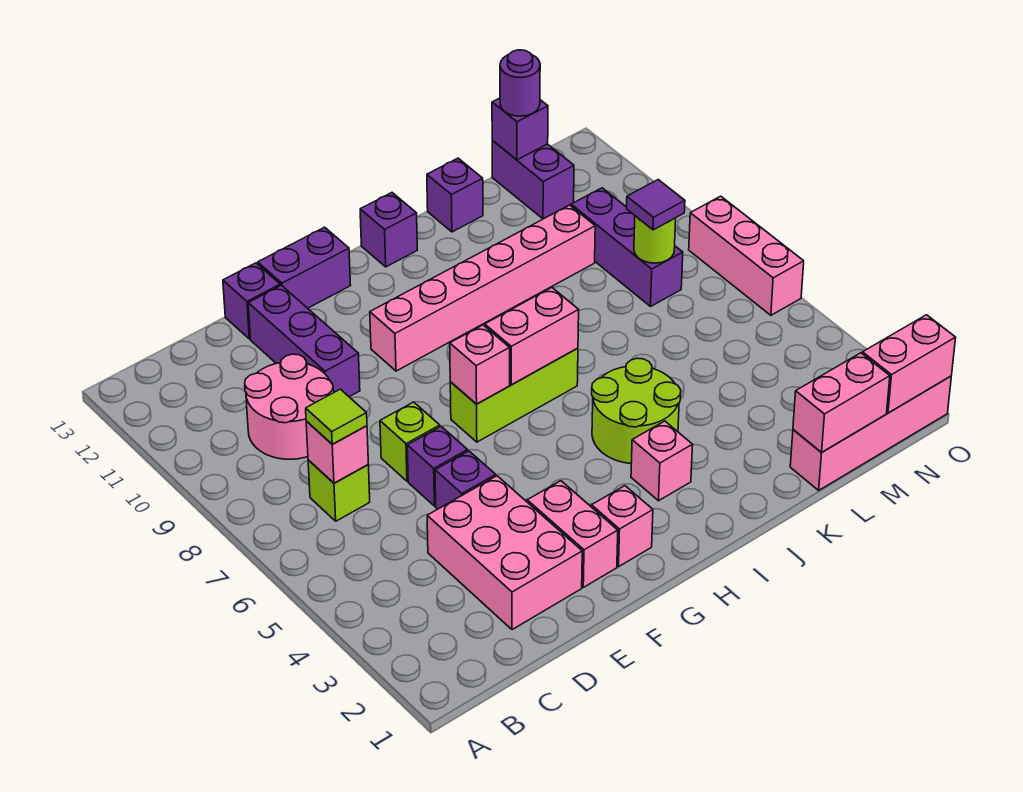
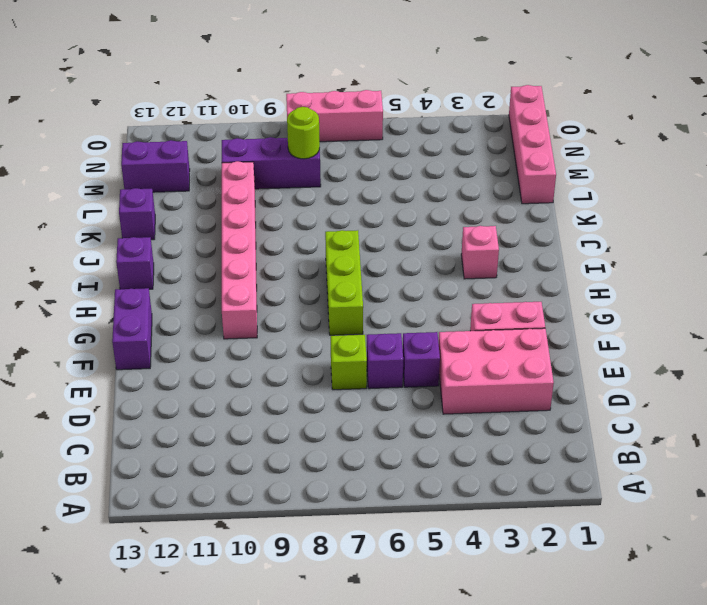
none -> lime 1x1 brick [308,460,370,521]
none -> pink 2x2 round brick [245,354,334,459]
none -> purple 1x3 brick [248,285,360,397]
none -> purple 1x1 brick [223,263,280,339]

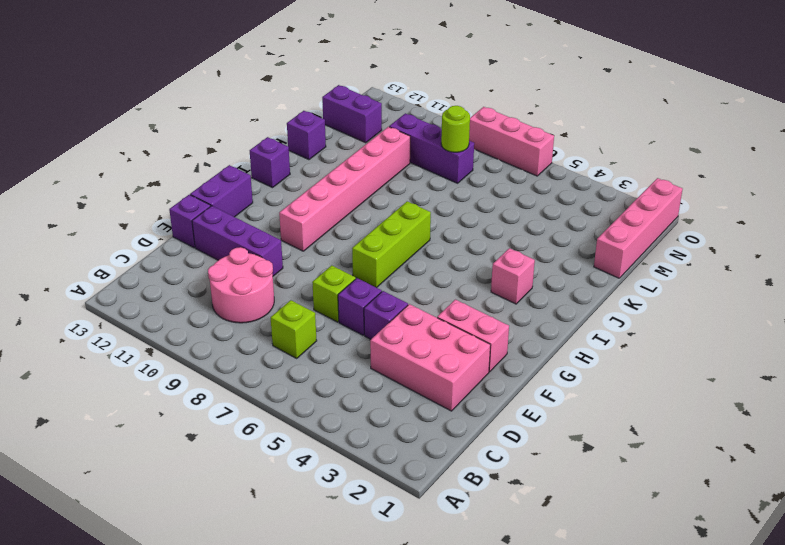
none -> pink 1x1 brick [592,486,653,567]
none -> lime 2x2 round brick [592,358,681,463]
none -> pink 1x1 brick [306,421,368,483]
none -> pink 1x1 brick [450,325,510,404]

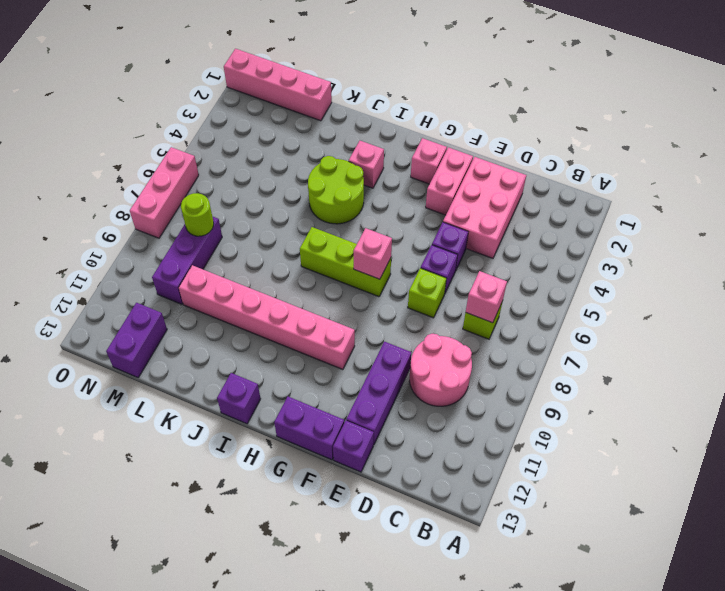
none -> purple 1x1 brick [427,158,483,232]
none -> pink 1x2 brick [485,288,579,385]
none -> pink 1x2 brick [793,353,890,453]
none -> purple 1x1 brick [492,98,548,160]

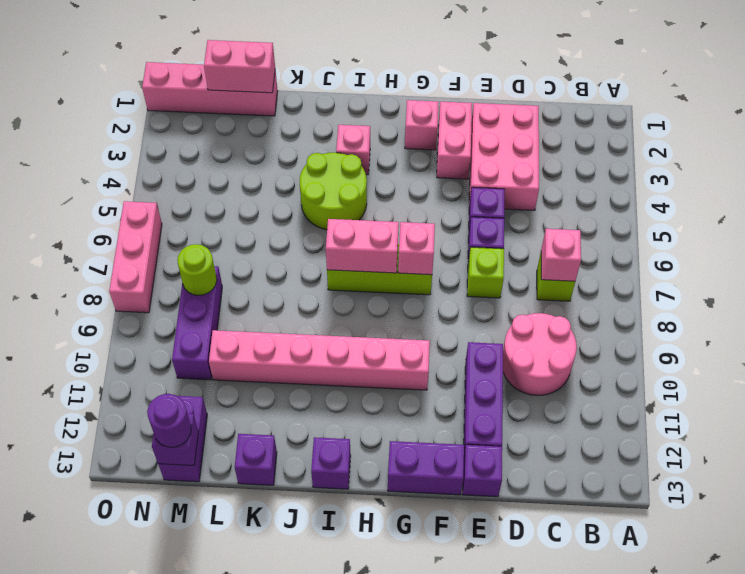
none -> pink 1x2 brick [862,315,956,413]
none -> lime 1x1 tile [306,389,367,444]
none -> purple 1x1 tile [627,180,685,230]

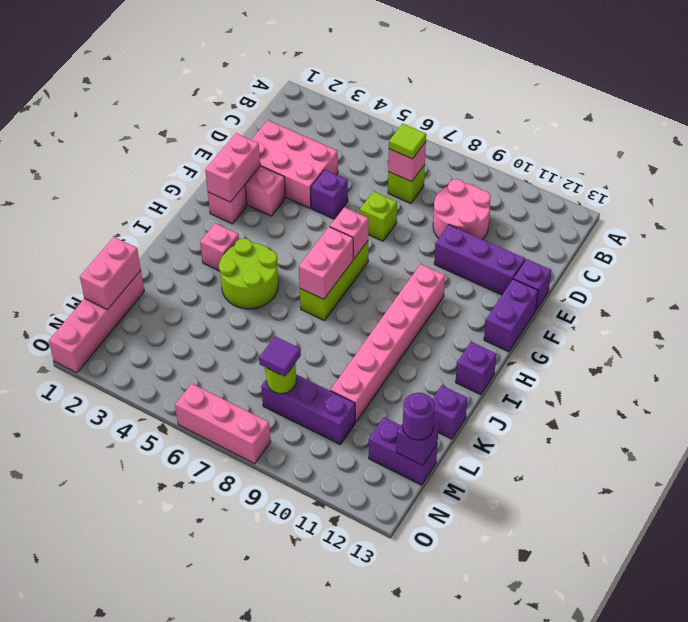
pink 1x2 brick [205,133,260,202] -> pink 1x2 brick moved to [862,315,956,413]
none -> purple 1x1 brick [407,427,468,506]

